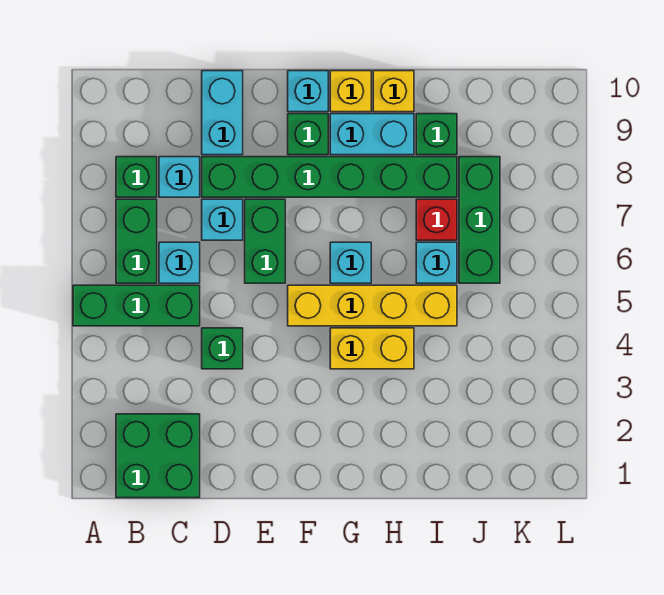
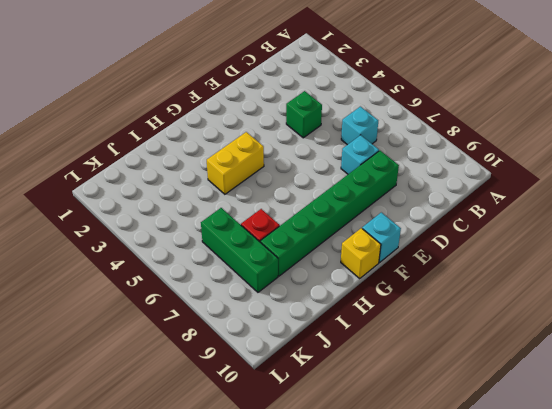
none -> green 1x3 brick [73,285,200,326]
none -> green 2x2 brick [116,414,200,498]
none -> green 1x2 brick [116,199,157,283]

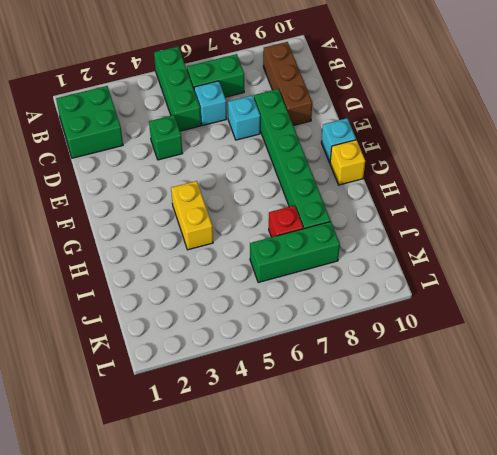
brown 1x3 brick [263,42,312,126] -> cyan 1x2 brick [202,71,243,155]
none -> green 1x1 brick [116,157,157,197]
none -> cyan 1x1 brick [159,157,200,197]
none -> green 1x2 brick [245,199,285,283]

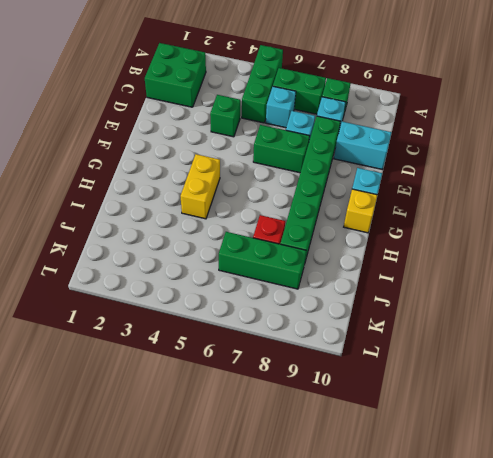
none -> yellow 1x4 brick [288,285,457,326]
none -> green 1x1 brick [288,114,328,155]
none -> cyan 1x1 brick [330,242,371,283]

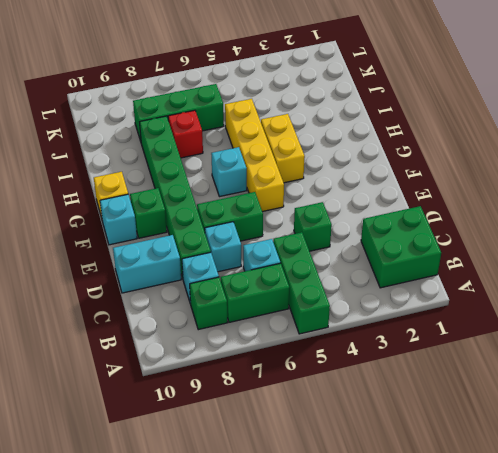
none -> cyan 1x2 brick [330,114,414,155]
none -> yellow 1x1 brick [373,71,414,112]
none -> cyan 1x1 brick [416,242,457,283]

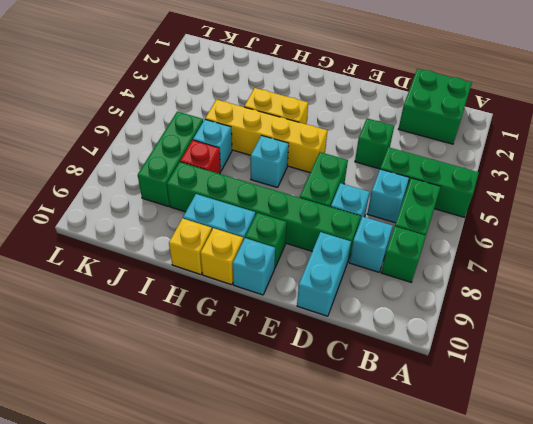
none -> green 1x1 brick [416,114,457,155]

